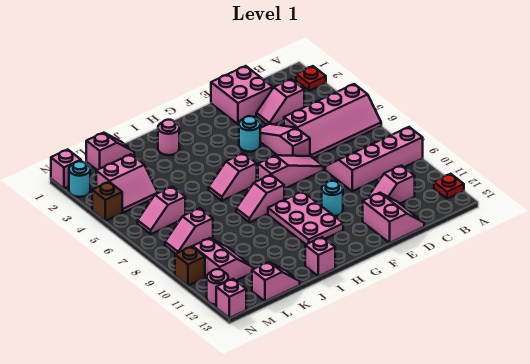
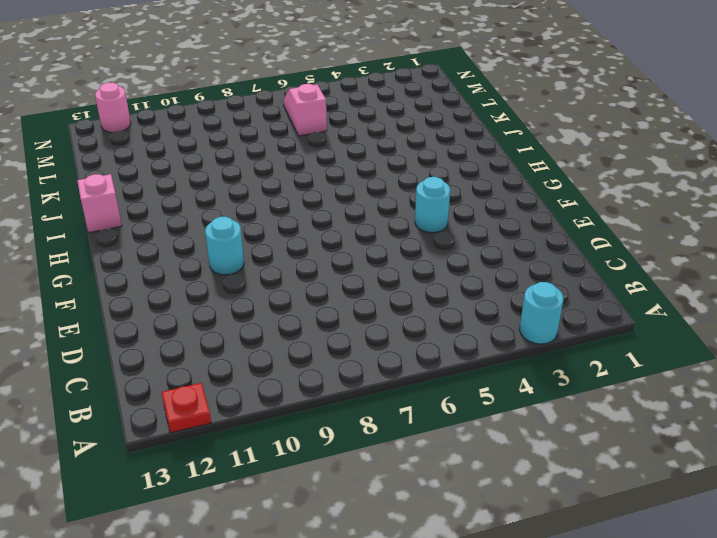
cyan 1x1 round brick [520,282,563,344] -> cyan 1x1 round brick moved to [69,161,90,197]
none -> red 1x1 plate [296,66,326,91]
none -> pink 2x4 slope [284,84,381,158]
none -> pink 2x4 slope [325,127,423,191]

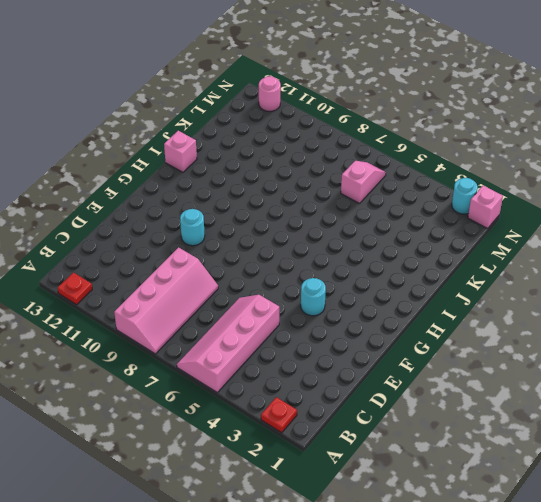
none -> pink 1x2 slope [256,79,304,125]
none -> pink 1x2 slope [368,165,415,203]
none -> pink 2x2 brick [211,66,273,124]

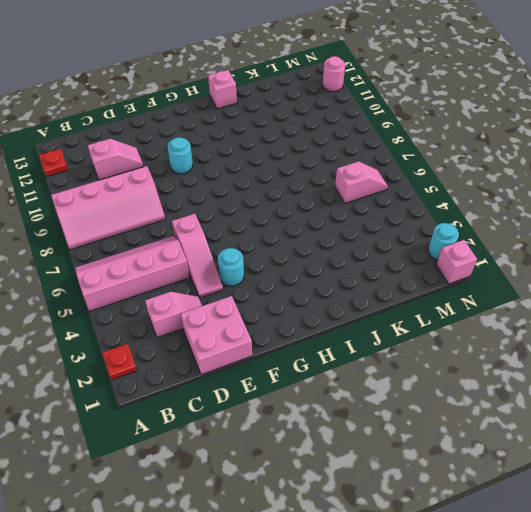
none -> pink 2x2 slope [363,193,424,243]
none -> pink 1x3 slope [258,155,324,189]
none -> pink 2x3 plate [268,192,343,244]

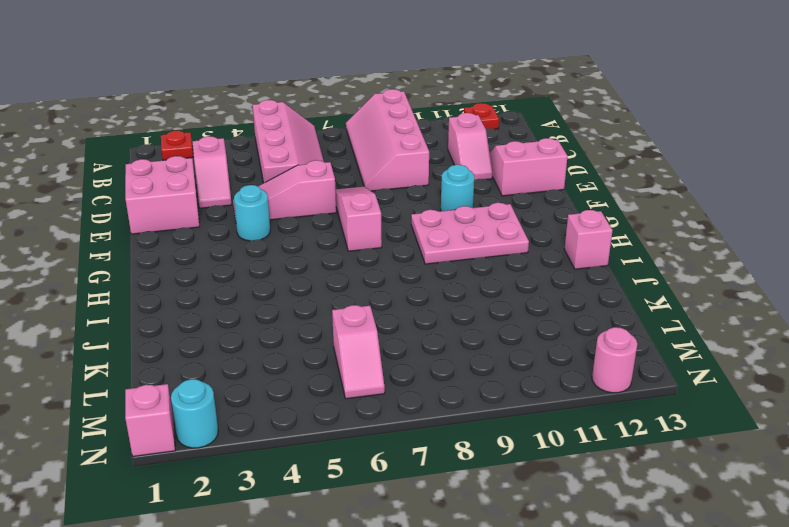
none -> pink 1x2 slope [209,153,257,201]
none -> pink 1x2 slope [236,175,284,222]
none -> pink 1x1 round brick [158,120,179,155]

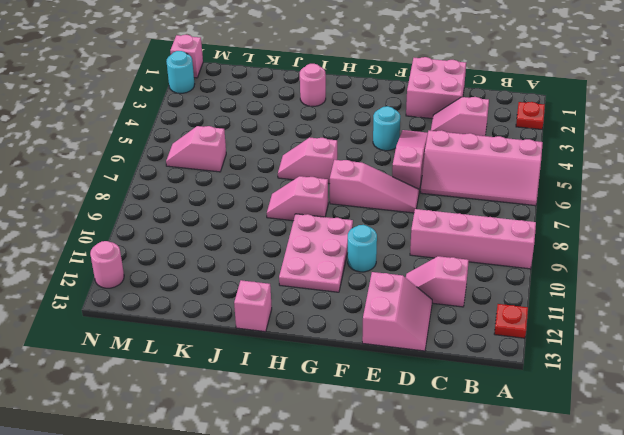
none -> pink 1x2 slope [86,133,134,170]
none -> pink 1x2 slope [252,262,300,301]
none -> pink 2x2 slope [96,154,158,213]

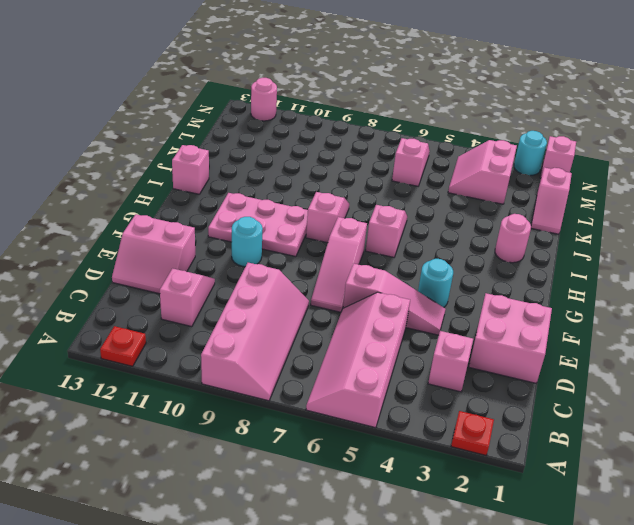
none -> pink 1x2 slope [252,262,300,301]
none -> pink 1x2 slope [165,208,213,254]
none -> pink 2x2 slope [193,238,254,281]

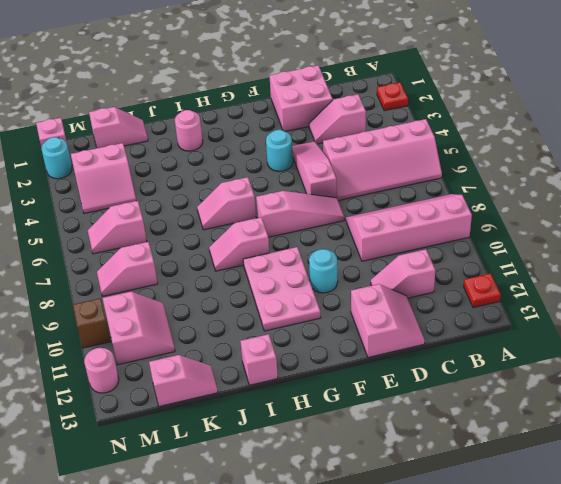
none -> brown 1x1 brick [92,182,122,221]
none -> pink 1x1 brick [216,279,246,318]

